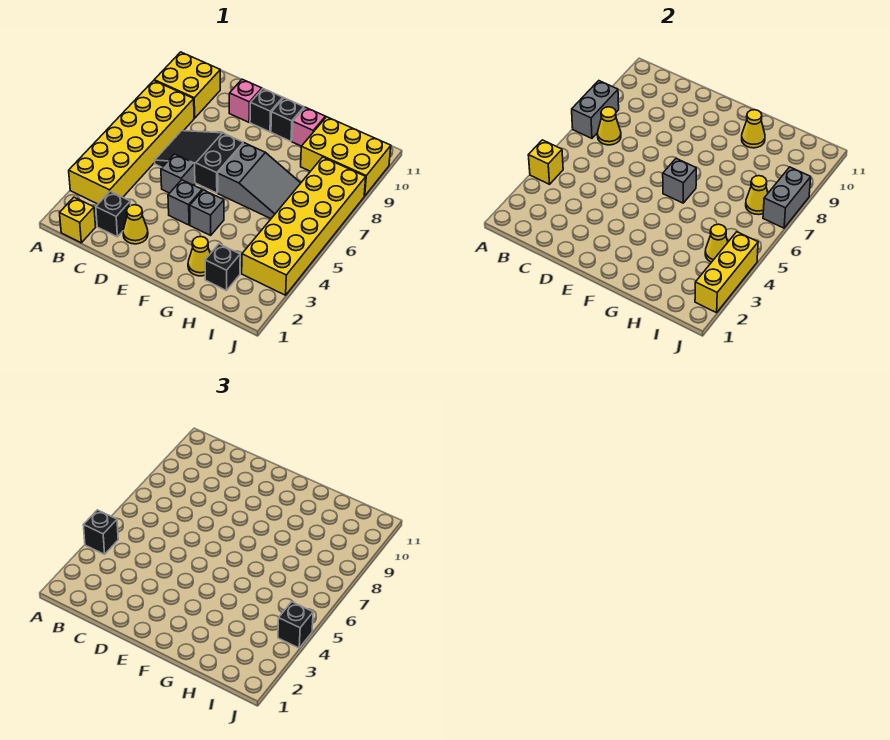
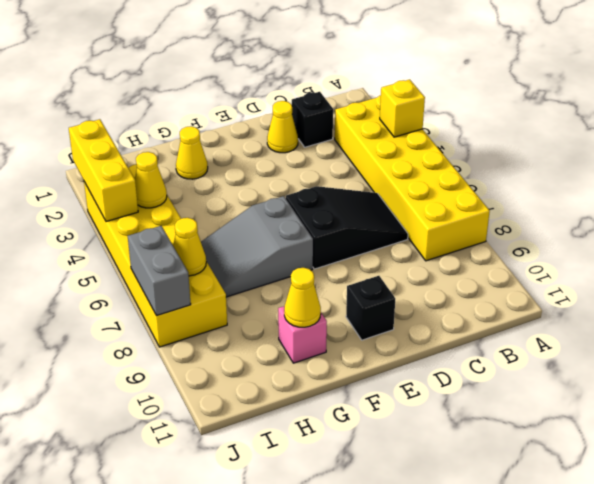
none -> yellow 2x2 brick [154,52,220,118]
none -> yellow 1x1 brick [60,197,96,243]
none -> grey 1x1 brick [161,154,195,193]

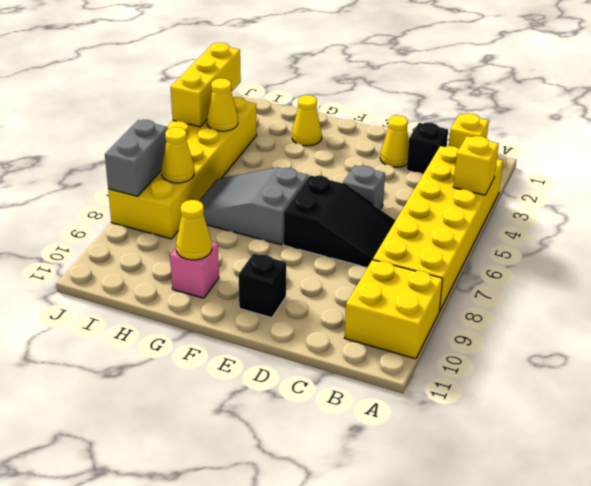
none -> pink 1x1 brick [229,79,262,122]
none -> grey 1x1 brick [168,180,202,225]
none -> grey 1x1 brick [190,190,224,235]

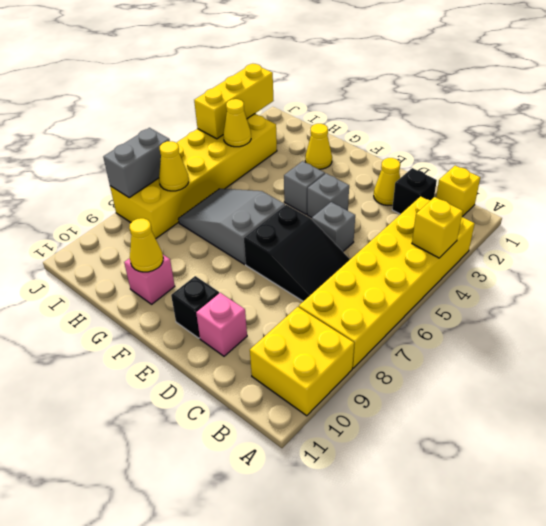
none -> black 1x1 brick [271,98,304,141]
none -> black 1x1 brick [205,244,240,291]
none -> yellow 2x3 brick [301,117,391,196]

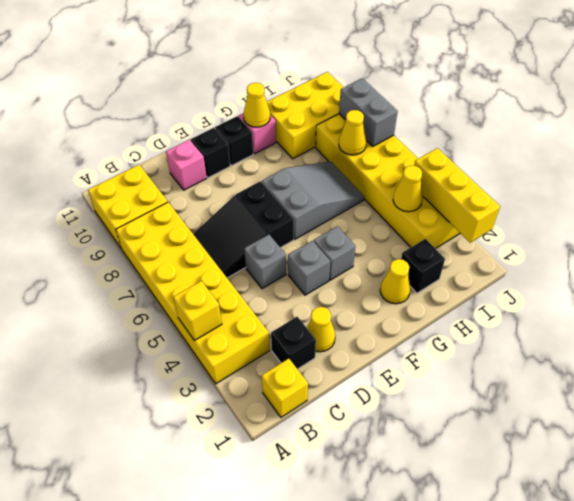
none -> grey 1x2 brick [572,81,619,138]
none -> yellow 1x1 cone [597,107,621,145]
none -> grey 1x1 brick [663,159,696,203]

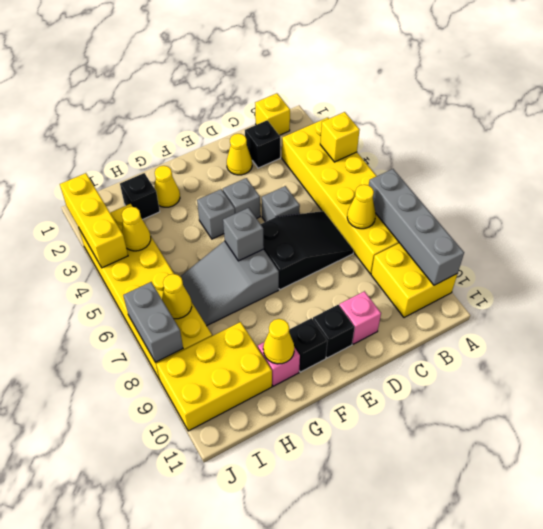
grey 1x4 brick [369,169,464,285] -> grey 1x2 brick [572,81,619,138]
none -> black 1x1 brick [83,510,118,554]
none -> black 1x1 brick [278,602,313,648]

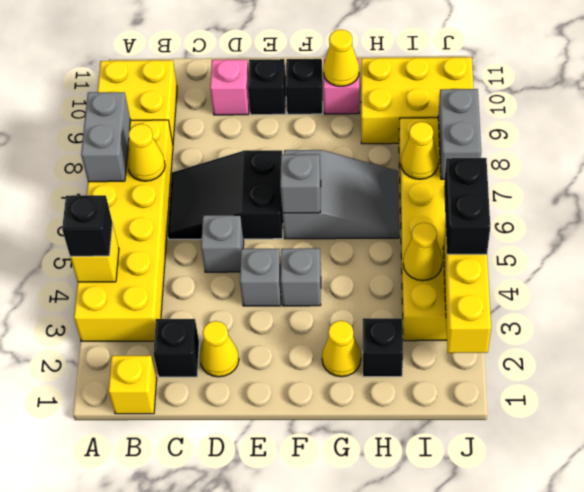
black 1x2 brick [444,158,490,254] -> black 1x1 brick [278,602,313,648]

